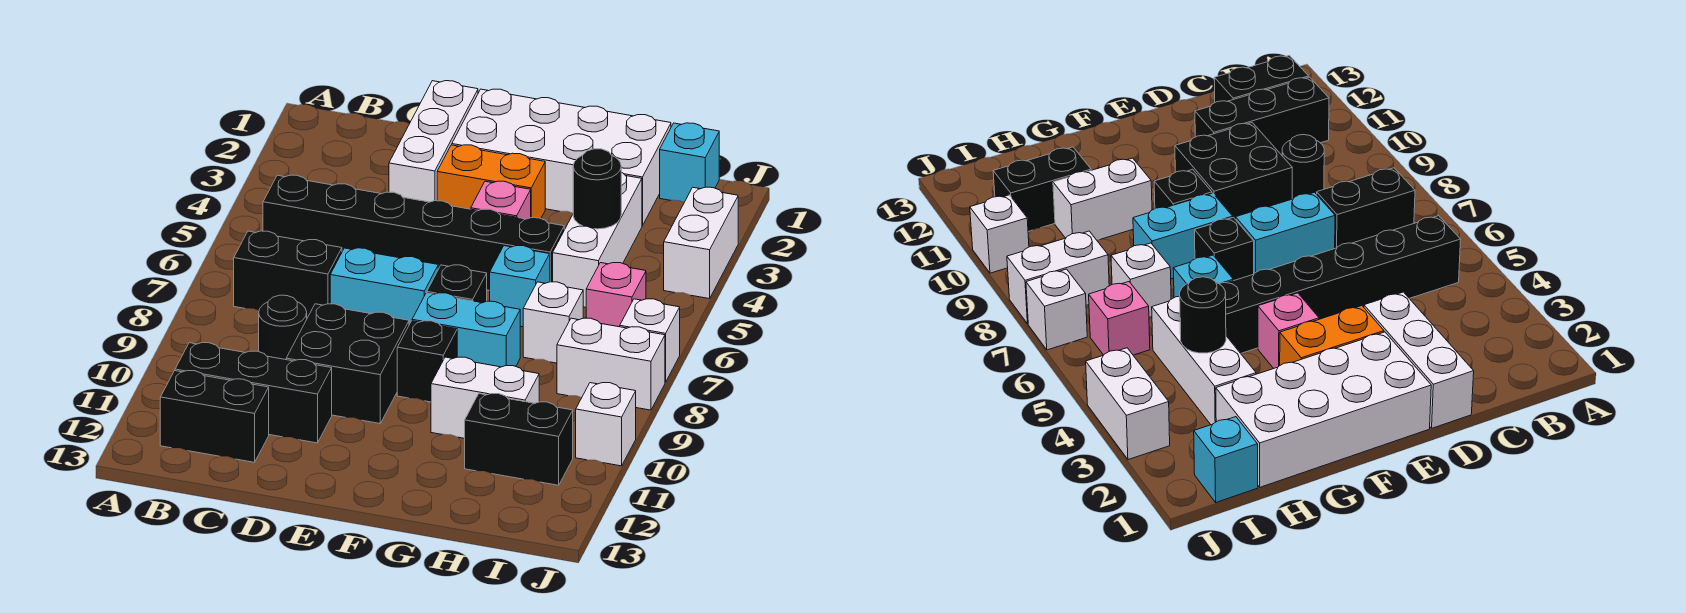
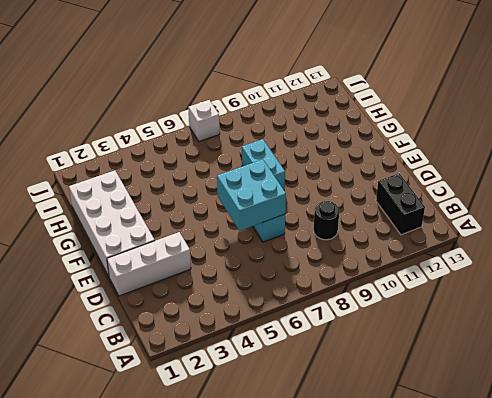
cyan 2x2 brick [217,159,286,231] -> none
none -> black 1x6 brick [263,175,564,290]
none -> black 1x2 brick [234,231,342,318]
none -> black 1x3 brick [175,343,332,443]

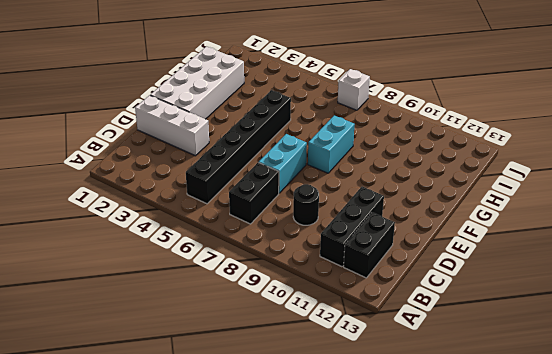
none -> black 2x2 brick [286,304,409,423]
none -> orange 1x2 brick [437,145,545,219]
none -> pink 1x1 brick [471,181,531,219]

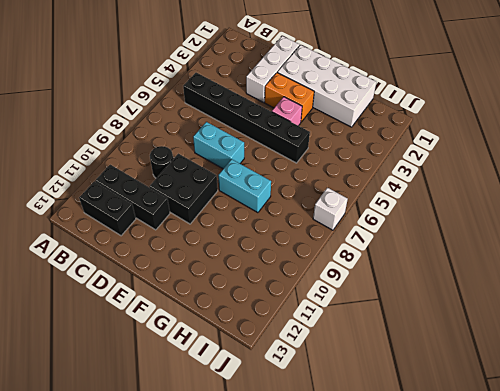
none -> black 1x2 brick [234,231,342,318]
none -> black 1x1 brick [427,265,487,303]
none -> black 1x1 brick [397,321,457,402]

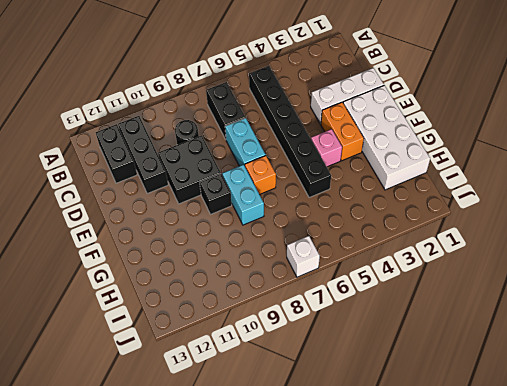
orange 1x1 brick [245,156,276,194] -> black 1x1 brick [427,265,487,303]
none -> cyan 1x1 brick [490,246,550,327]
none -> white 1x2 brick [431,357,539,438]
none -> white 1x3 brick [553,172,642,307]

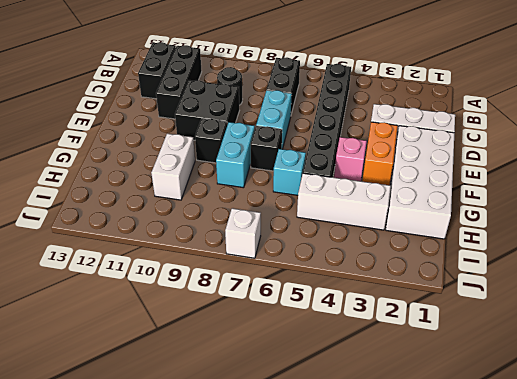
none -> white 1x1 brick [523,282,583,363]
none -> black 1x2 brick [465,394,573,485]
none -> cyan 1x1 brick [660,123,719,202]

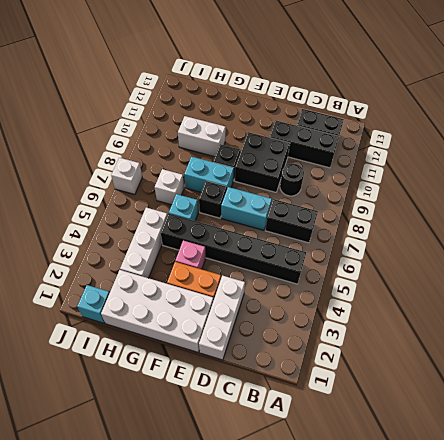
none -> black 1x2 brick [465,394,573,485]
none -> pink 1x1 brick [586,263,646,327]
none -> white 1x2 brick [557,318,665,410]

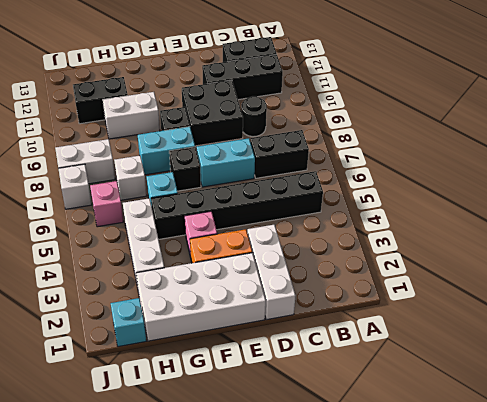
none -> white 1x2 brick [664,187,738,299]
none -> white 1x1 brick [576,383,636,466]
none -> black 1x1 round brick [573,149,621,229]

